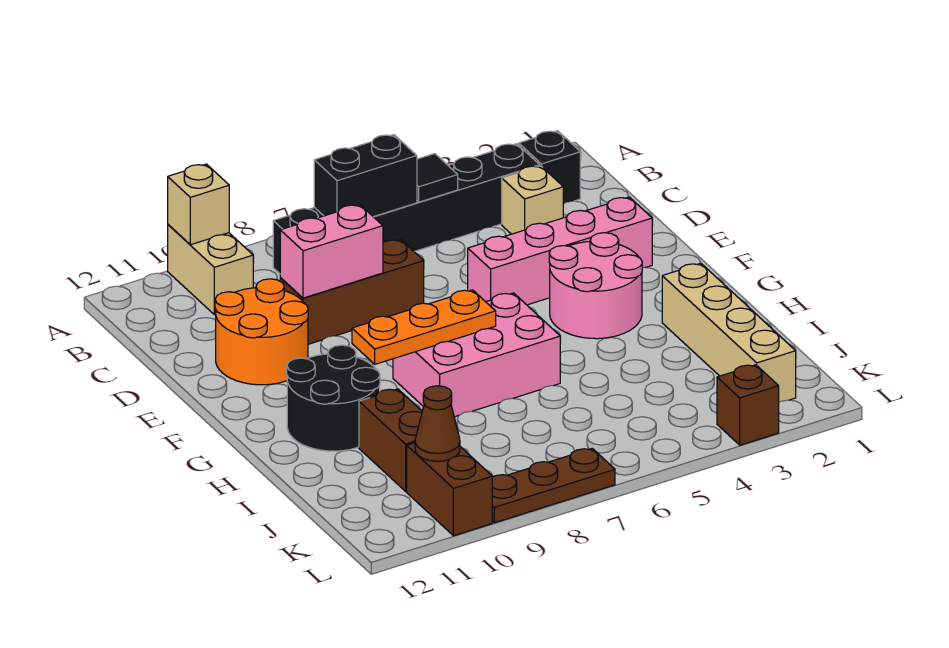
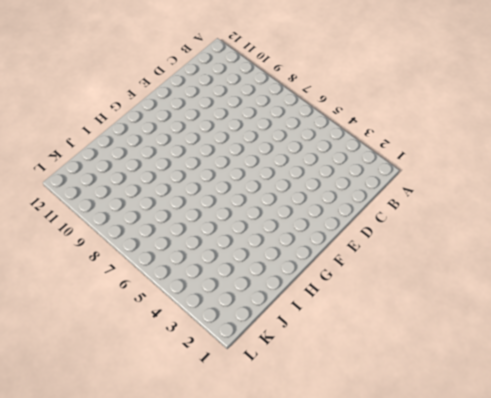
none -> tan 1x2 brick [168,225,253,315]
none -> black 1x1 brick [519,131,580,204]
none -> black 1x6 brick [273,144,540,274]

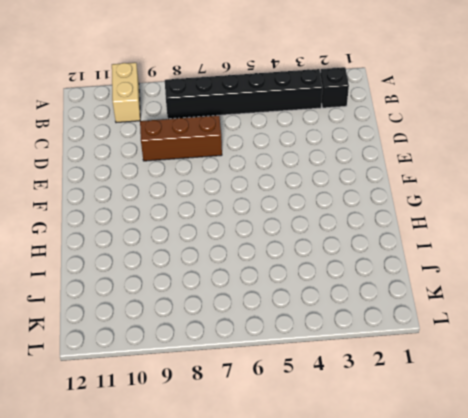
none -> tan 1x1 brick [502,166,563,234]
none -> orange 2x2 round brick [215,279,308,385]
none -> pink 1x4 brick [468,197,652,305]

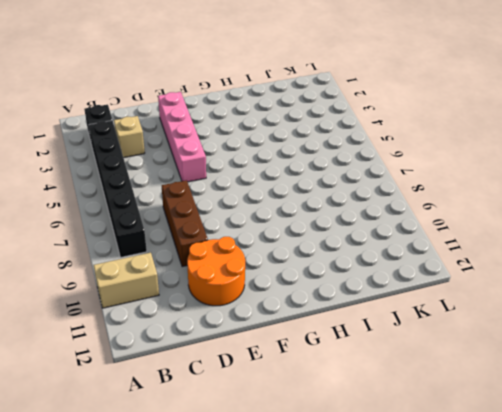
none -> pink 2x2 round brick [549,233,642,339]
none -> pink 2x3 brick [393,293,560,417]
none -> black 2x2 round brick [287,345,380,451]

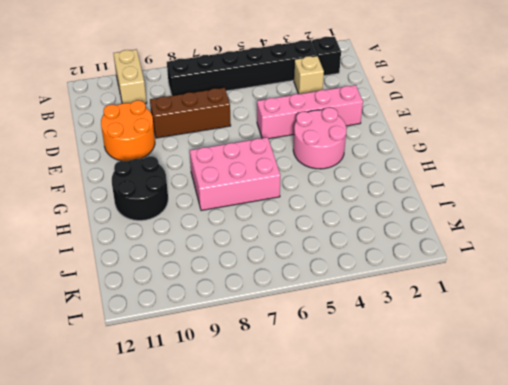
none -> tan 1x4 brick [662,263,796,402]
none -> brown 1x2 brick [359,389,422,491]
none -> brown 1x2 brick [407,443,492,536]

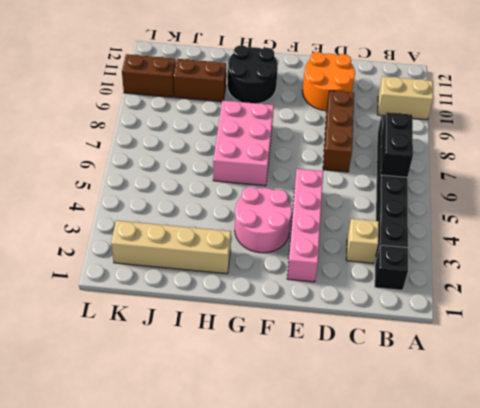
none -> brown 1x1 brick [717,365,779,445]
none -> brown 1x3 plate [492,448,615,523]
none -> tan 1x1 brick [168,164,229,245]

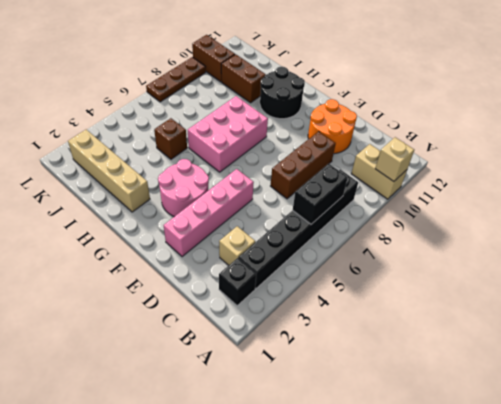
brown 1x1 brick [154,118,187,159] -> brown 1x1 brick moved to [717,365,779,445]
none -> black 1x1 tile [417,154,458,202]
none -> pink 1x2 brick [280,205,383,298]
none -> orange 1x3 plate [352,290,496,364]

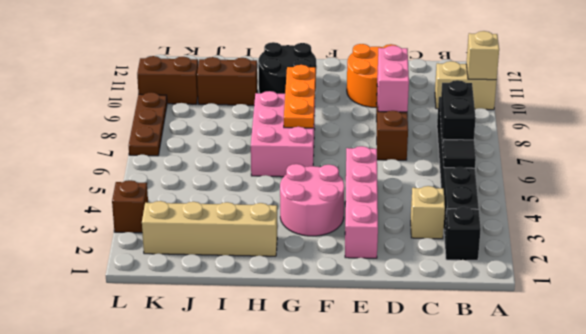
none -> brown 1x1 cone [415,386,460,461]

